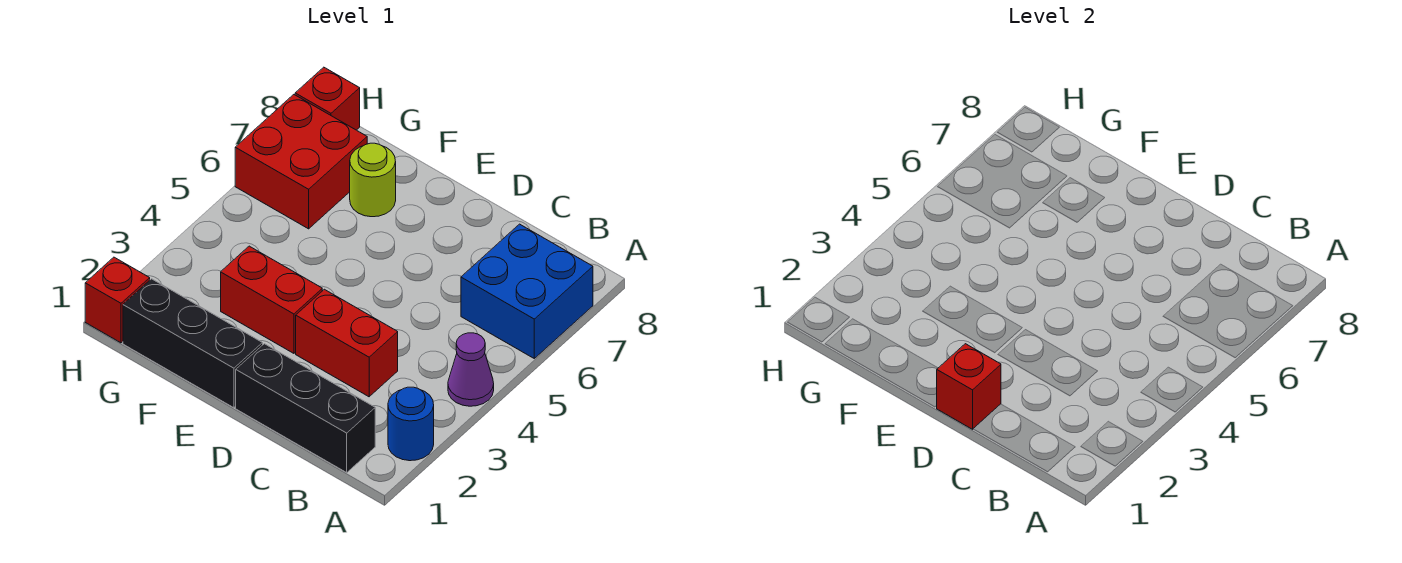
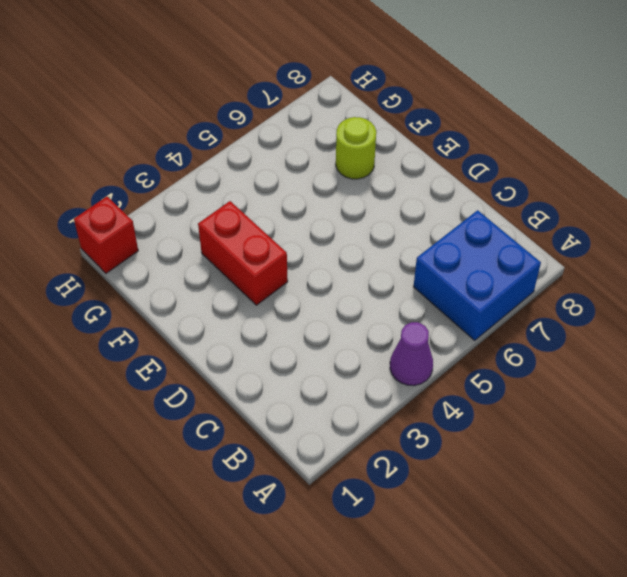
none -> blue 1x1 round brick [388,387,434,461]
none -> black 1x3 brick [236,344,375,472]
none -> red 1x2 brick [296,289,398,397]

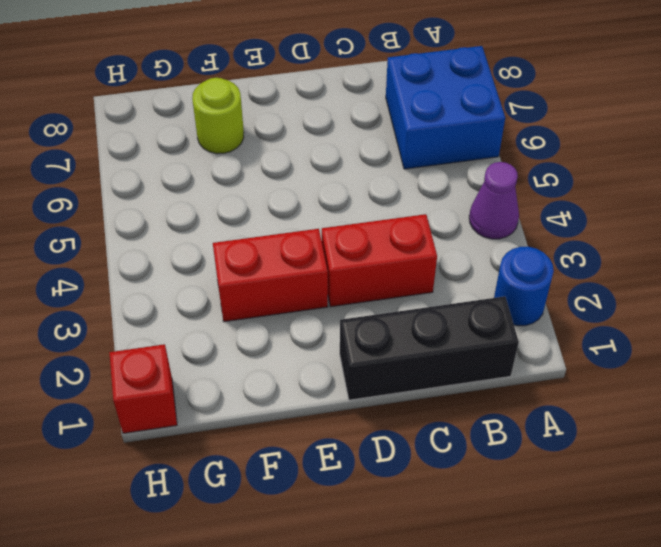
none -> black 1x3 brick [123,279,263,408]
none -> red 2x2 brick [235,95,367,229]
none -> red 1x1 brick [295,67,360,130]

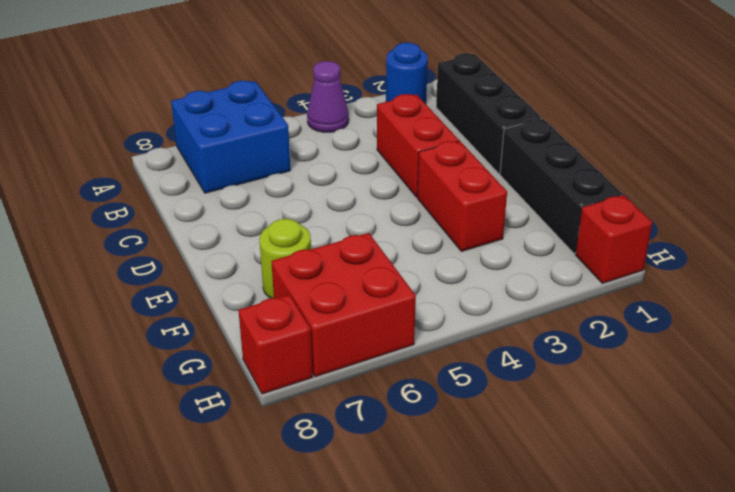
none -> red 1x1 brick [936,344,1001,429]

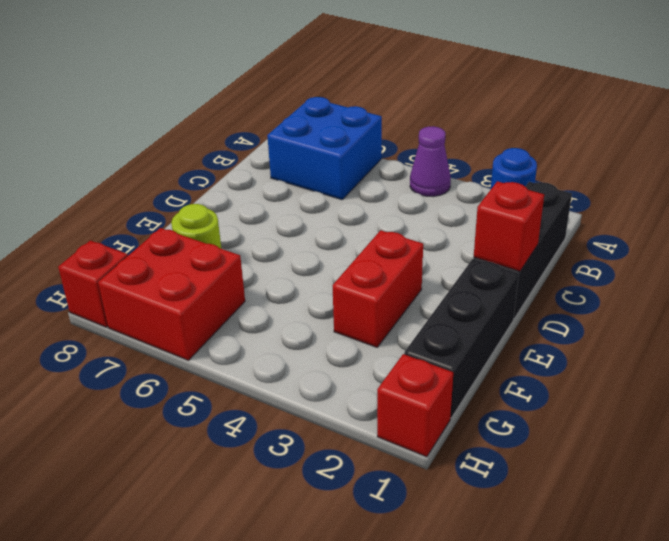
none -> red 1x2 brick [296,289,398,397]

